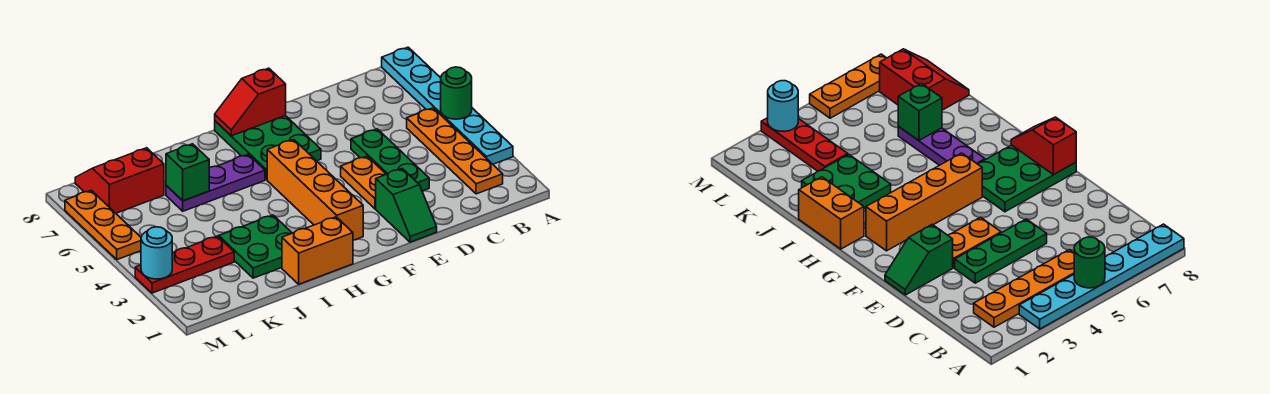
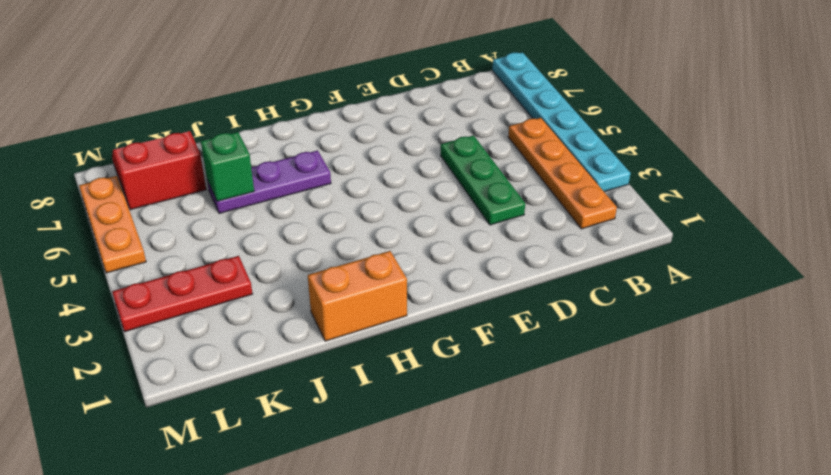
none -> green 1x2 slope [376,169,437,242]
none -> orange 1x2 plate [341,156,386,209]
none -> green 2x3 plate [215,116,321,180]

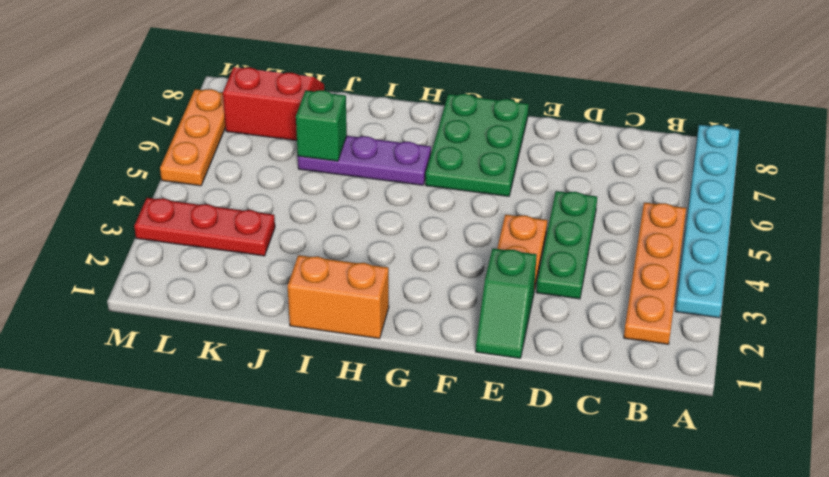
none -> orange 1x4 brick [267,139,363,240]
none -> green 2x2 plate [219,215,292,278]
none -> green 1x1 round brick [441,67,472,119]

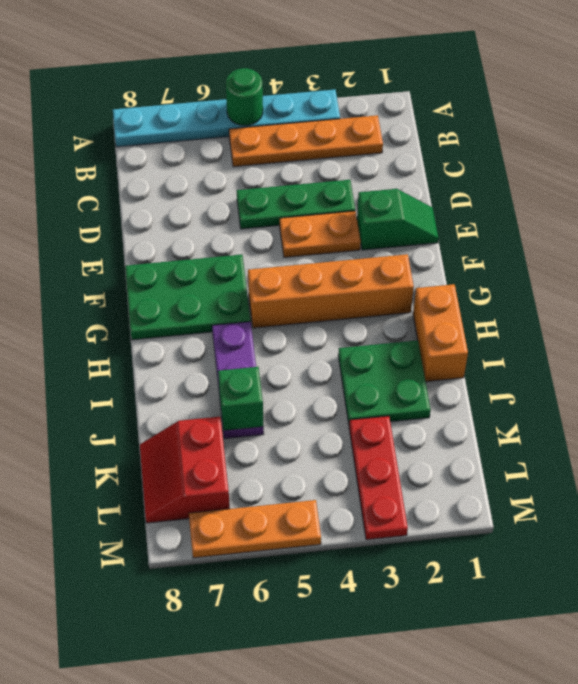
none -> red 1x2 slope [215,68,286,136]
none -> cyan 1x1 round brick [141,227,172,279]

